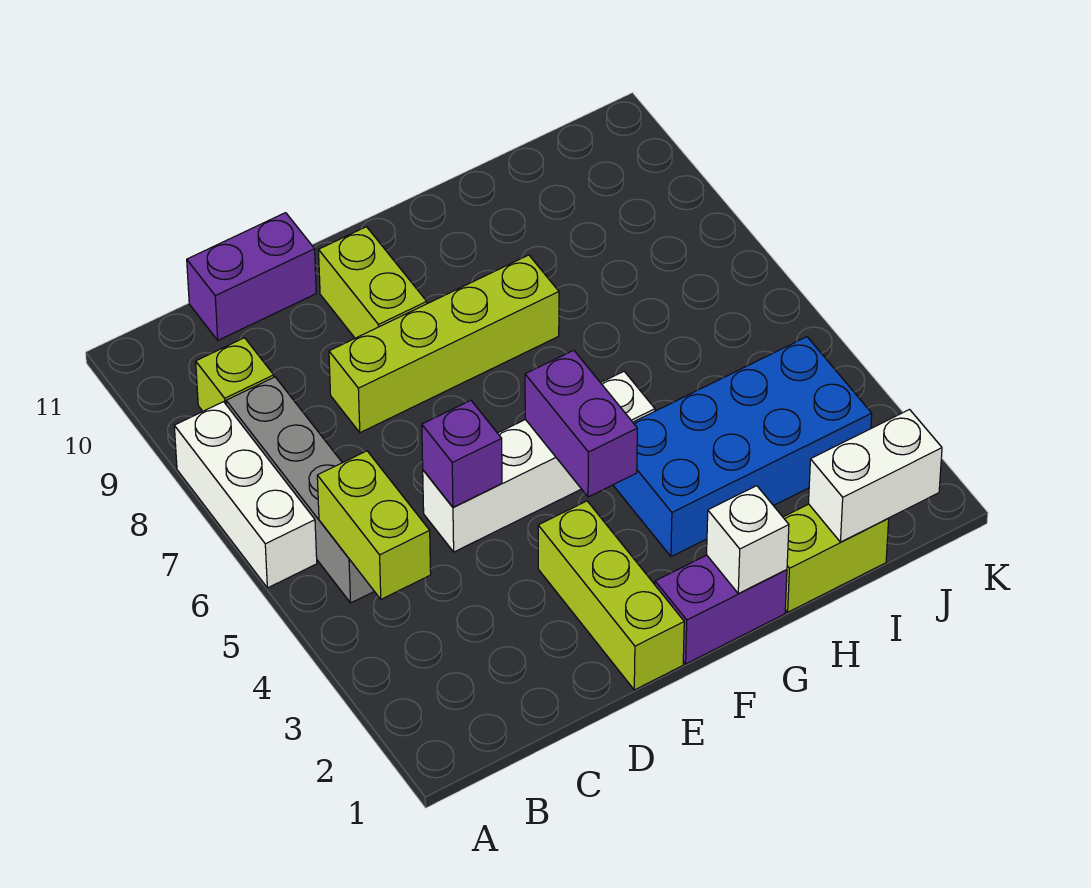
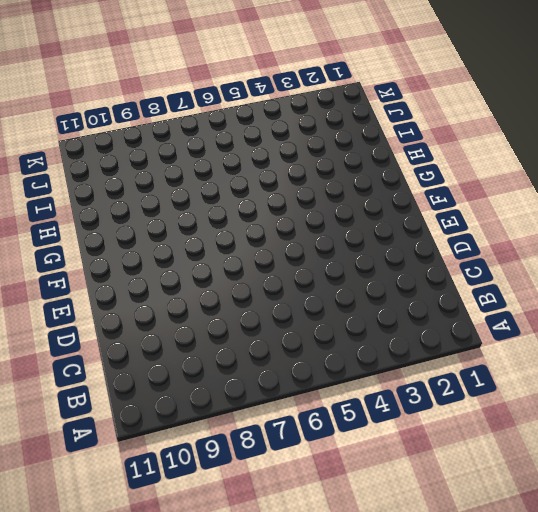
none -> white 1x3 brick [174,402,317,588]
none -> grey 1x4 brick [226,377,374,603]
none -> lime 1x1 brick [196,338,274,411]

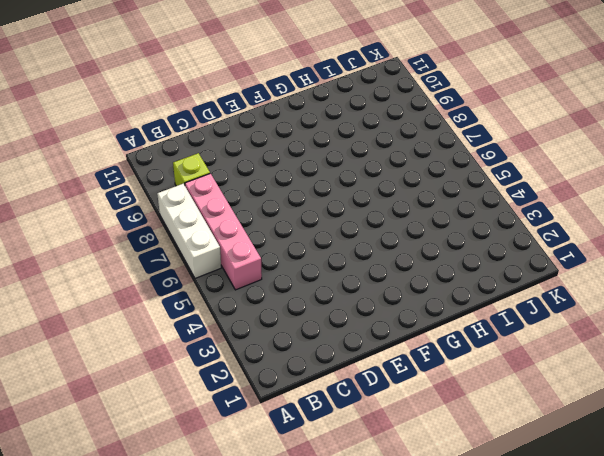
pink 1x4 brick [185,174,262,290] -> grey 1x4 brick [226,377,374,603]
none -> purple 1x2 brick [187,213,316,340]
none -> white 1x4 brick [423,372,655,552]
none -> lime 1x4 brick [329,255,559,433]

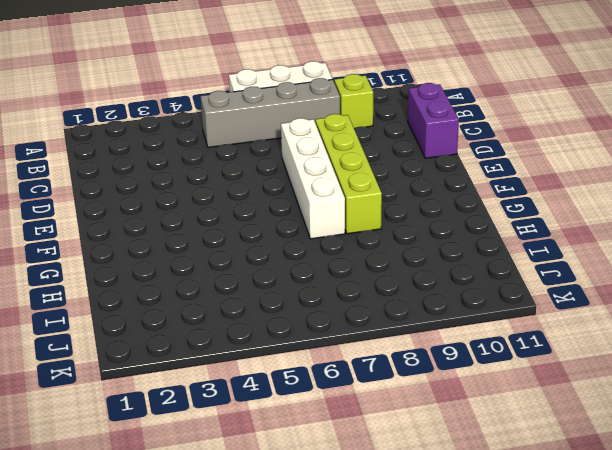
white 1x4 brick [281,118,345,239] -> white 1x4 brick moved to [423,372,655,552]
none -> lime 1x3 brick [538,501,684,690]
none -> lime 1x2 brick [319,227,427,338]
none -> purple 1x2 brick [655,555,787,664]

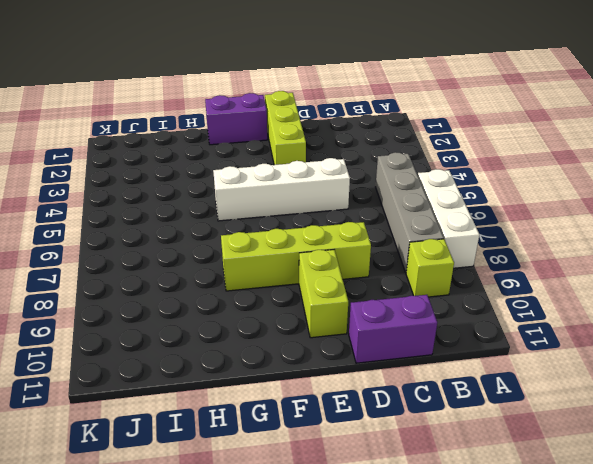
none -> blue 2x4 brick [613,337,872,557]
none -> lime 1x2 brick [783,504,889,612]
none -> lime 1x2 brick [317,451,431,599]

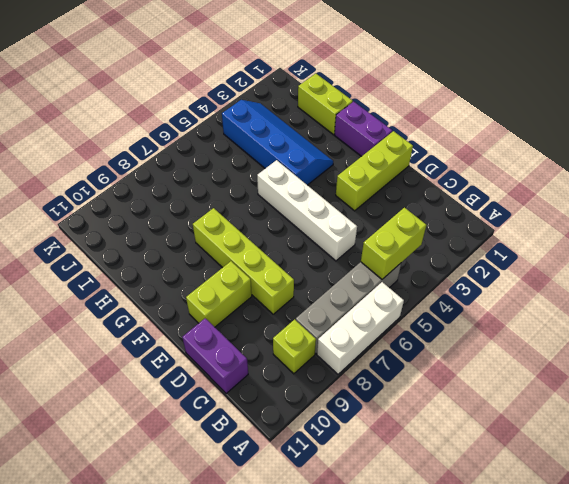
blue 2x4 slope [222,100,333,185] -> blue 2x4 brick [613,337,872,557]
none -> purple 1x1 brick [422,400,502,507]
none -> purple 1x2 brick [525,350,637,497]
none -> white 1x1 brick [707,486,789,594]

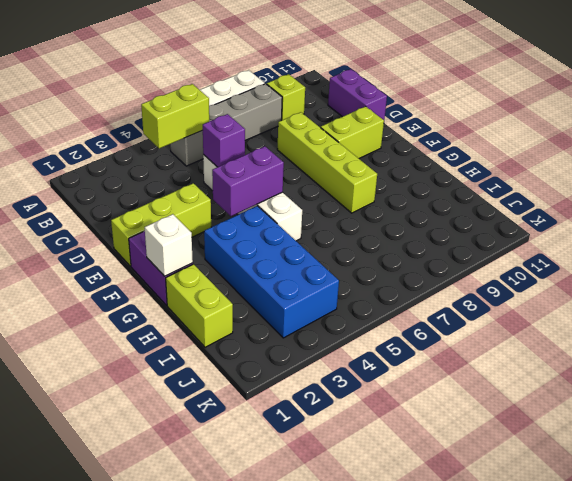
none -> white 1x2 brick [809,410,942,542]

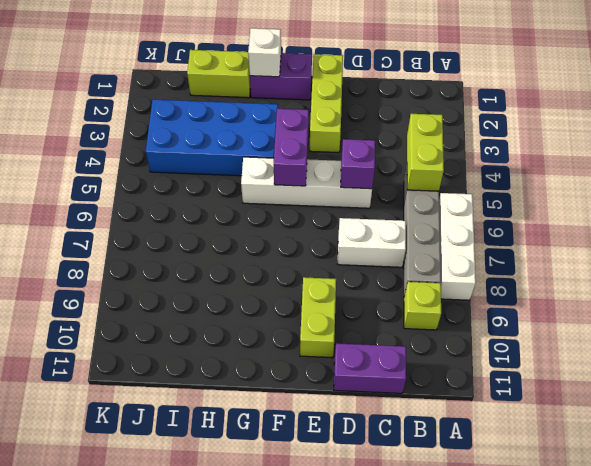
white 1x2 brick [338,218,406,267] -> white 1x2 brick moved to [809,410,942,542]
none -> lime 1x4 brick [329,255,559,433]

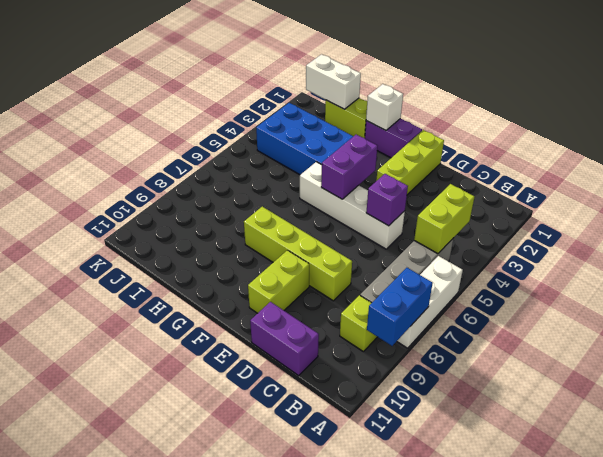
blue 1x2 brick [367,268,433,346] -> none

